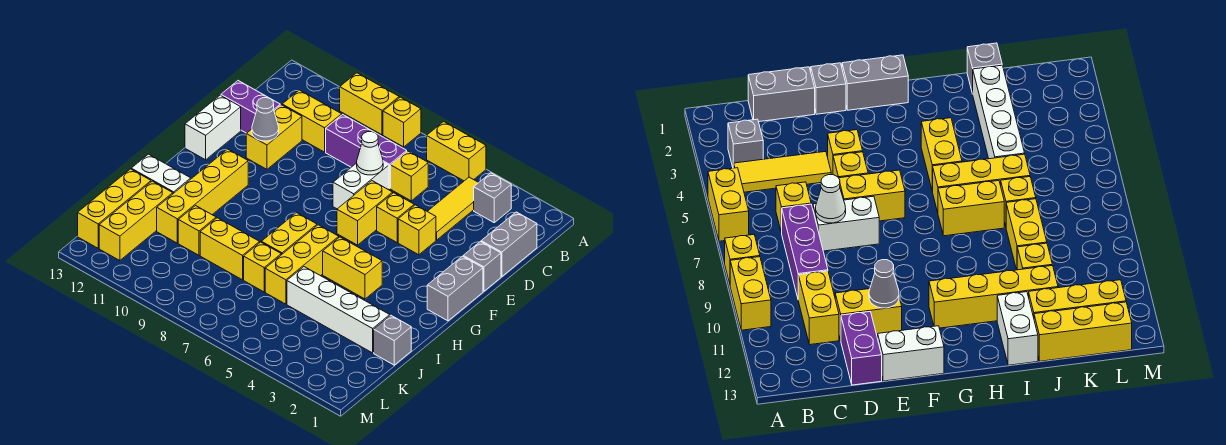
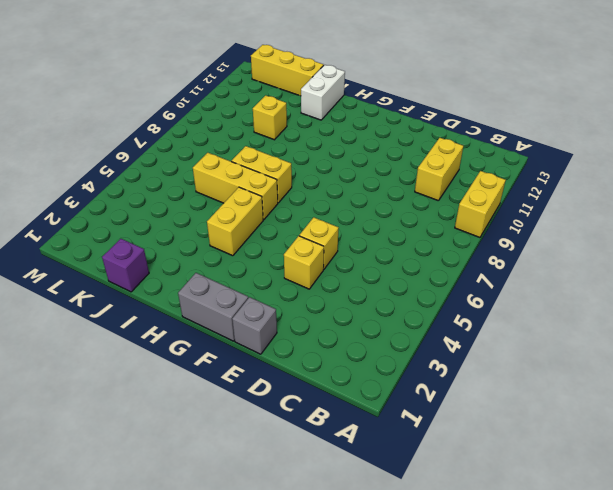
purple 1x1 brick [102,239,149,292] -> grey 1x1 brick [374,315,411,365]
none -> yellow 1x2 brick [427,122,486,181]
none -> yellow 1x1 brick [383,97,421,147]
none -> grey 1x1 brick [474,173,511,222]
none -> yellow 1x3 tile [427,177,479,240]

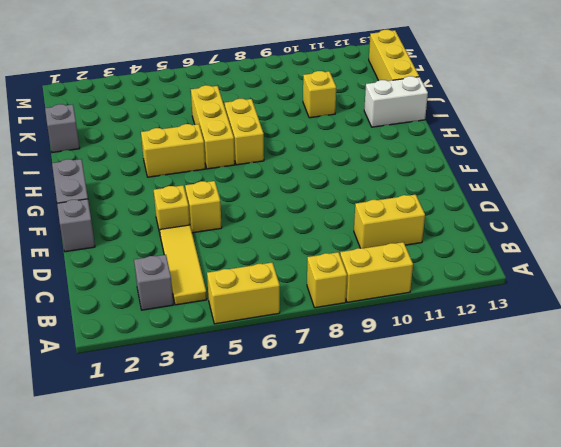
none -> grey 1x2 brick [481,212,537,277]
none -> yellow 1x1 brick [391,151,428,201]
none -> purple 1x3 brick [326,115,407,189]
none -> white 1x2 brick [333,162,389,209]

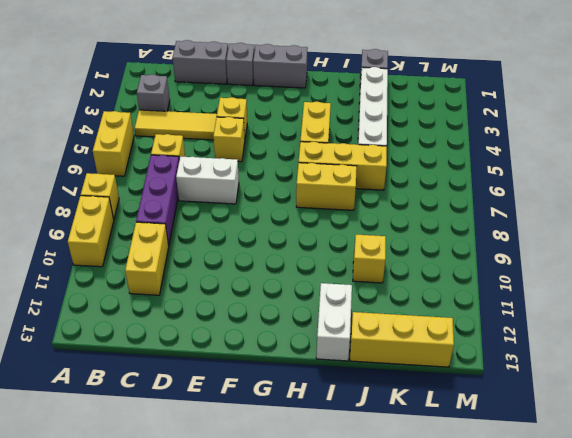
none -> yellow 1x2 brick [246,105,302,169]
none -> purple 1x2 brick [221,81,280,133]
none -> yellow 1x2 brick [337,181,393,245]
none -> white 1x2 brick [185,95,241,160]

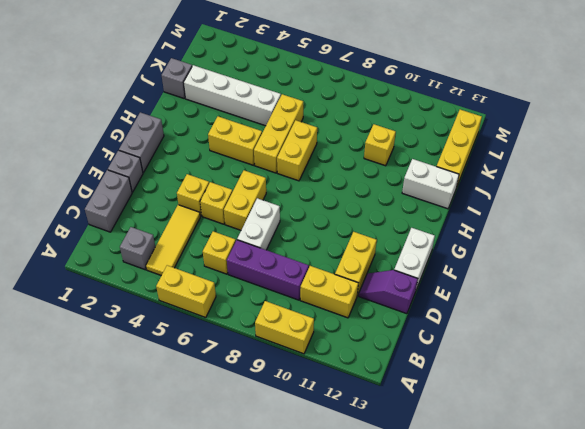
purple 1x2 slope [359,270,418,314] -> purple 1x2 brick [221,81,280,133]
none -> yellow 1x1 brick [383,97,421,147]
none -> yellow 1x4 brick [157,149,248,243]
none -> yellow 1x1 brick [244,242,281,292]
none -> yellow 1x2 brick [200,218,260,280]

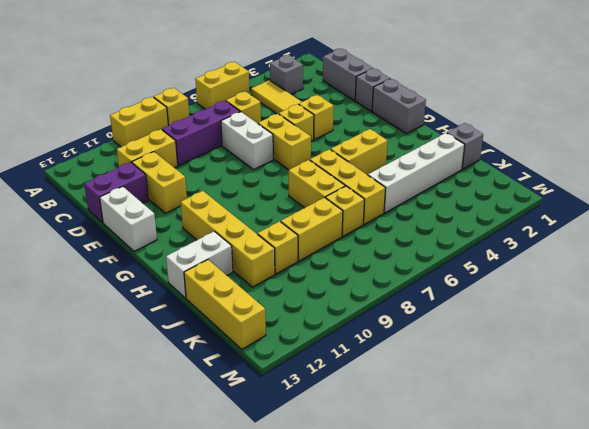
none -> yellow 1x3 brick [99,181,173,261]
none -> white 1x1 cone [357,132,383,175]
none -> grey 1x1 cone [252,98,279,141]

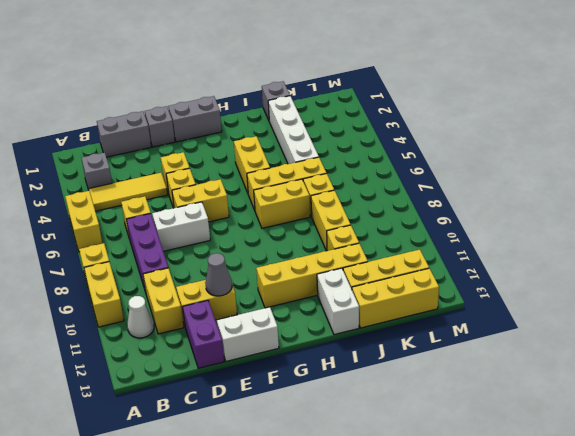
white 1x1 cone [127,296,154,338] -> white 1x1 cone moved to [357,132,383,175]

